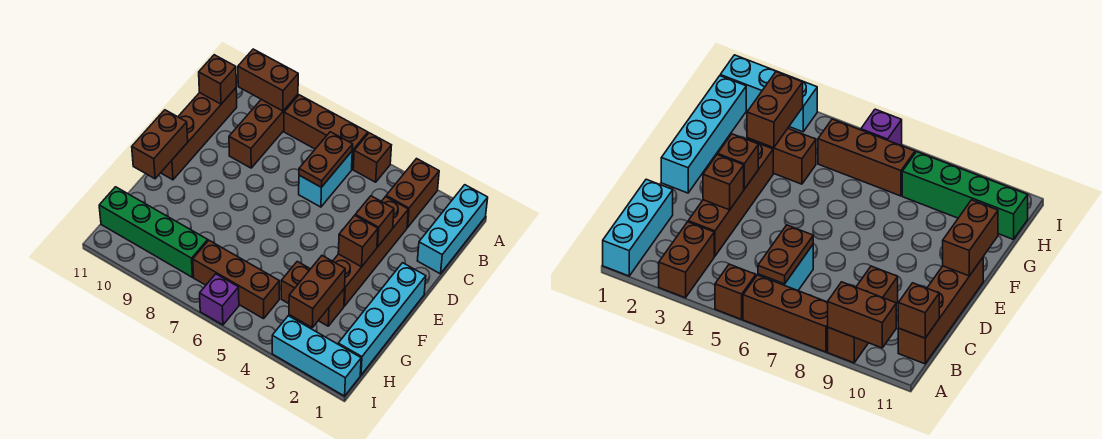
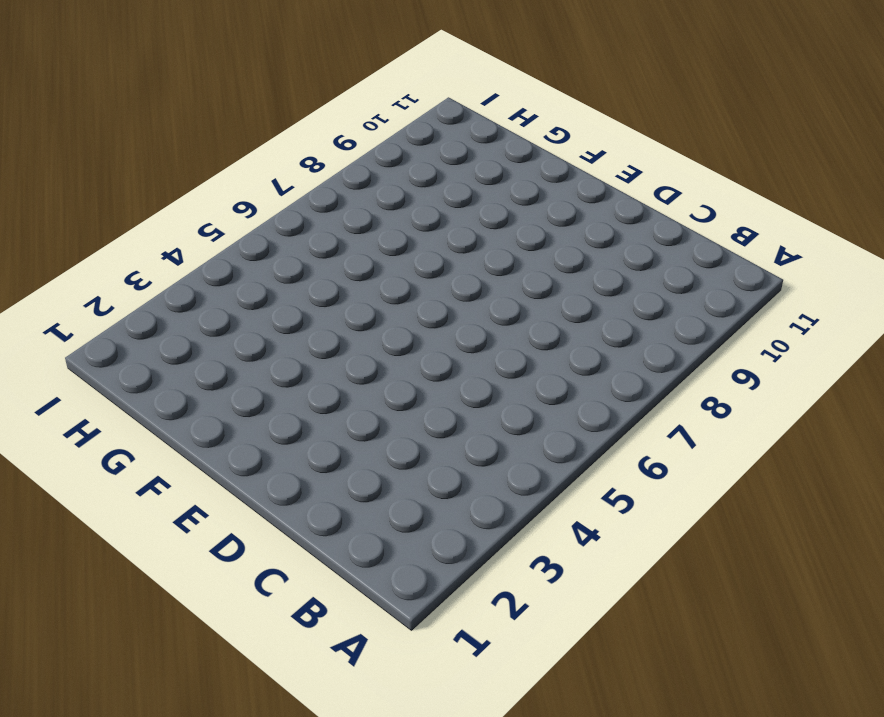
none -> cyan 1x3 brick [417,185,488,274]
none -> brown 1x2 brick [386,159,439,227]
none -> brown 1x1 brick [353,133,392,182]

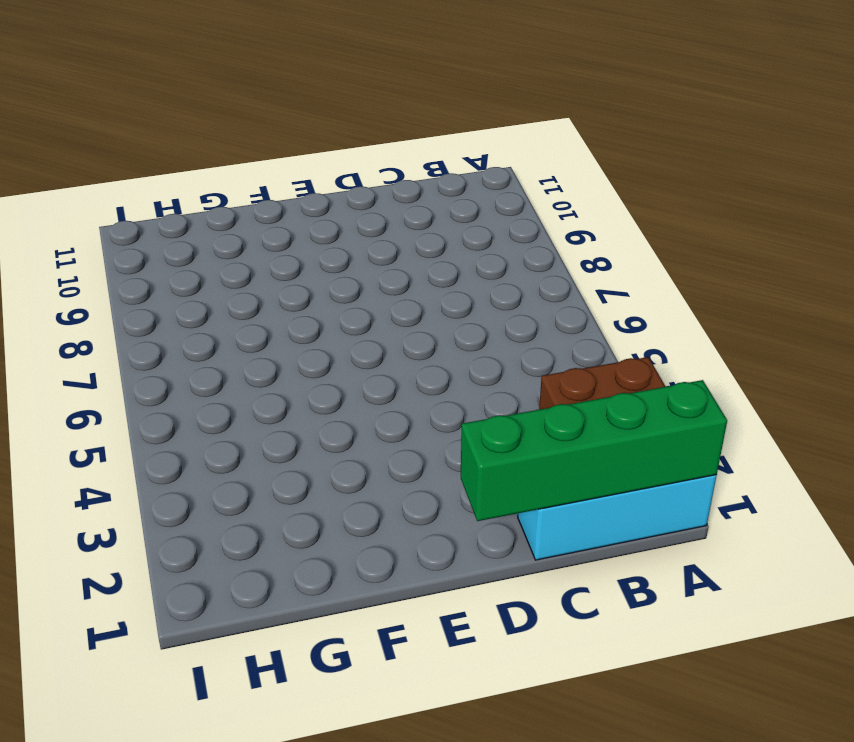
green 1x4 brick [461,380,727,521] -> green 1x4 brick turned to [99,187,208,277]
none -> brown 1x1 brick [353,133,392,182]
none -> brown 1x3 brick [284,95,368,169]
none -> brown 1x3 brick [229,95,298,168]

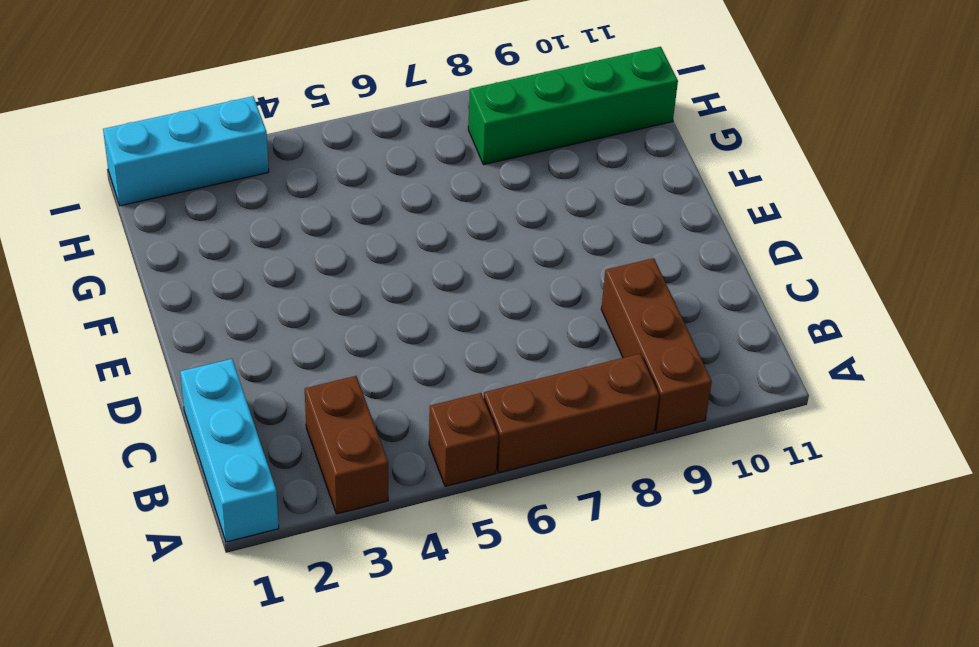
none -> cyan 1x2 brick [299,152,352,207]
none -> brown 1x4 brick [161,88,237,180]
none -> brown 1x4 brick [333,197,408,306]

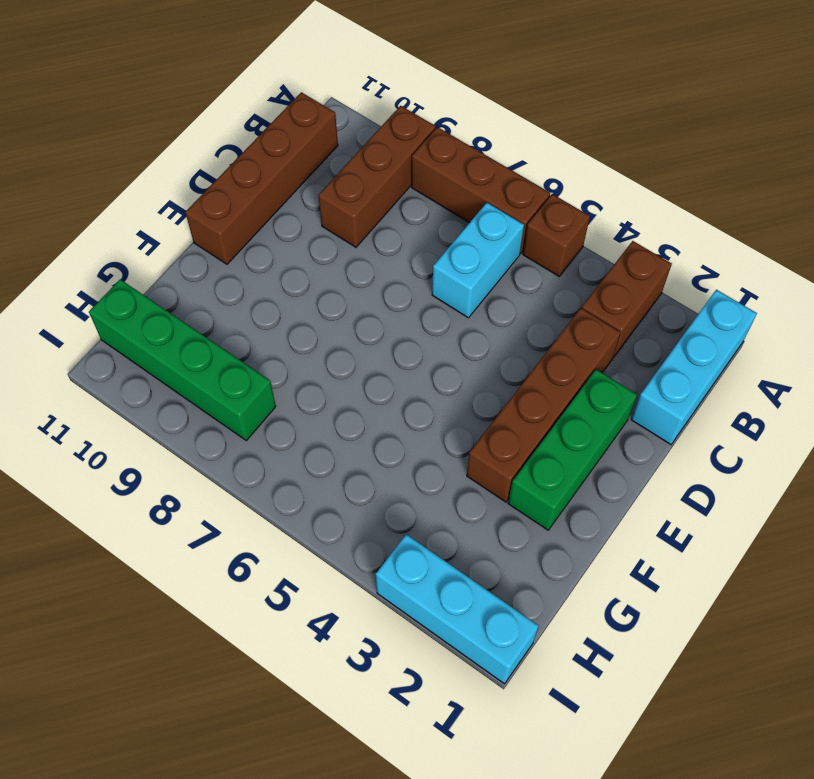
green 1x3 brick [508,369,637,530] -> none
none -> cyan 1x4 brick [338,263,426,375]
none -> brown 1x2 brick [281,261,345,326]
none -> brown 1x3 brick [193,241,279,319]

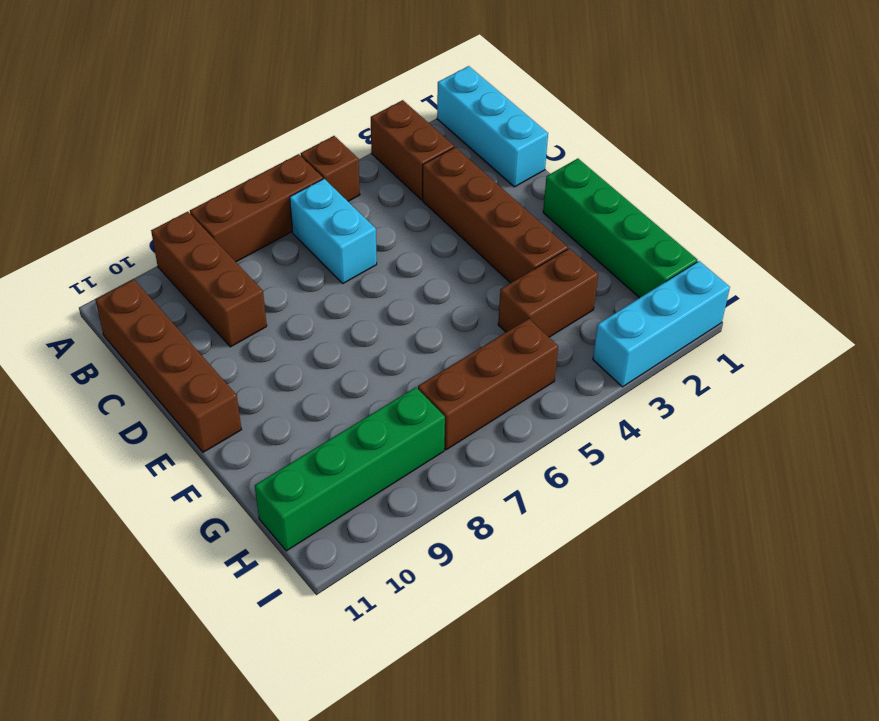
green 1x4 brick [543,159,698,298] -> cyan 1x4 brick [338,263,426,375]
none -> purple 1x1 brick [200,274,239,325]
none -> brown 1x2 brick [238,49,298,111]
none -> brown 1x2 plate [299,132,353,187]

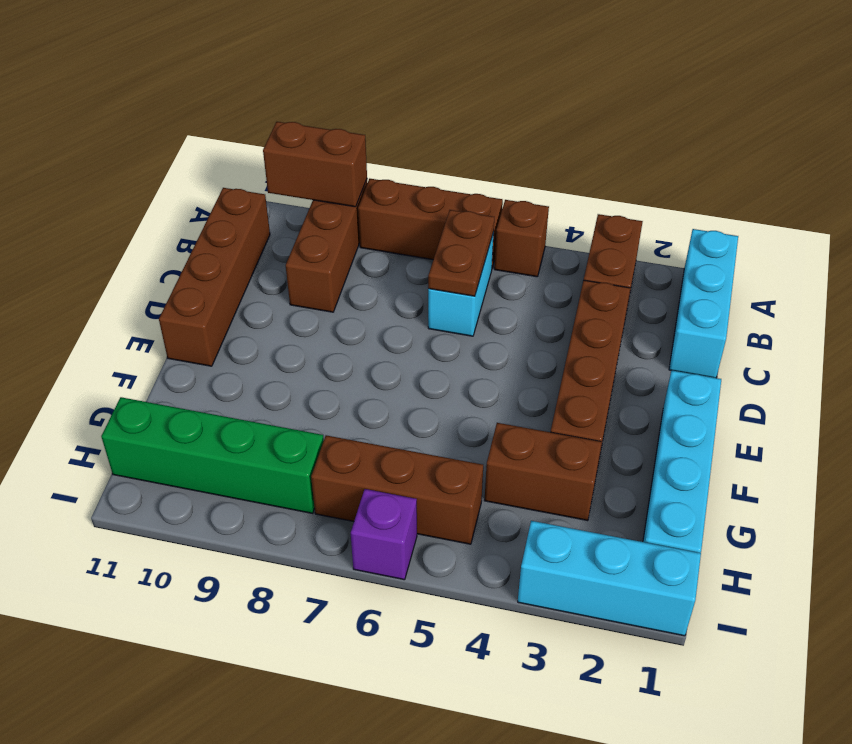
none -> brown 1x1 brick [199,55,236,104]
none -> brown 1x1 brick [355,196,394,247]
none -> brown 1x1 brick [338,216,378,267]

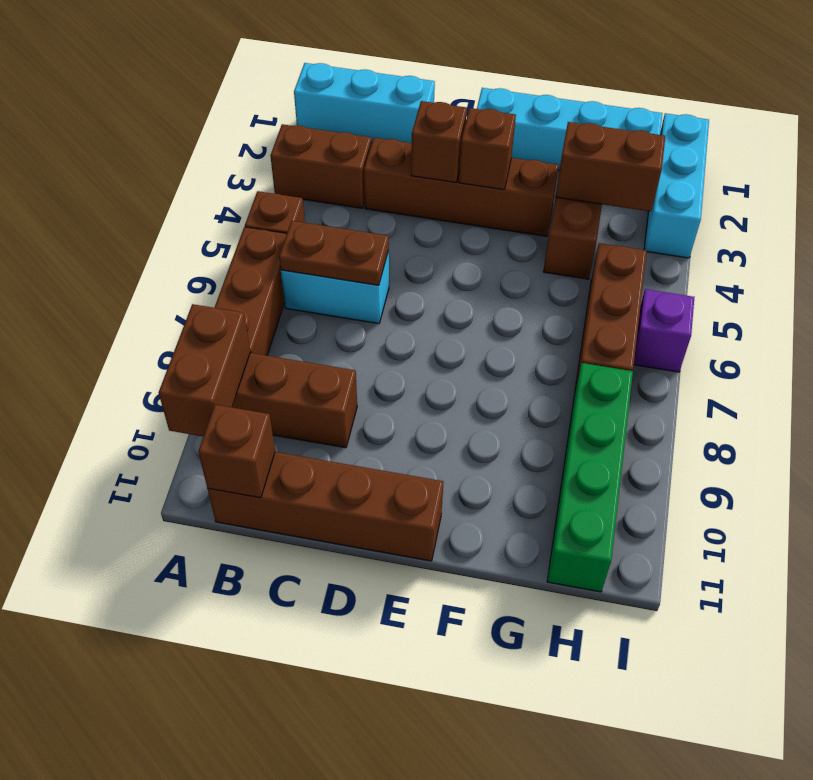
none -> brown 1x2 brick [132,110,188,179]

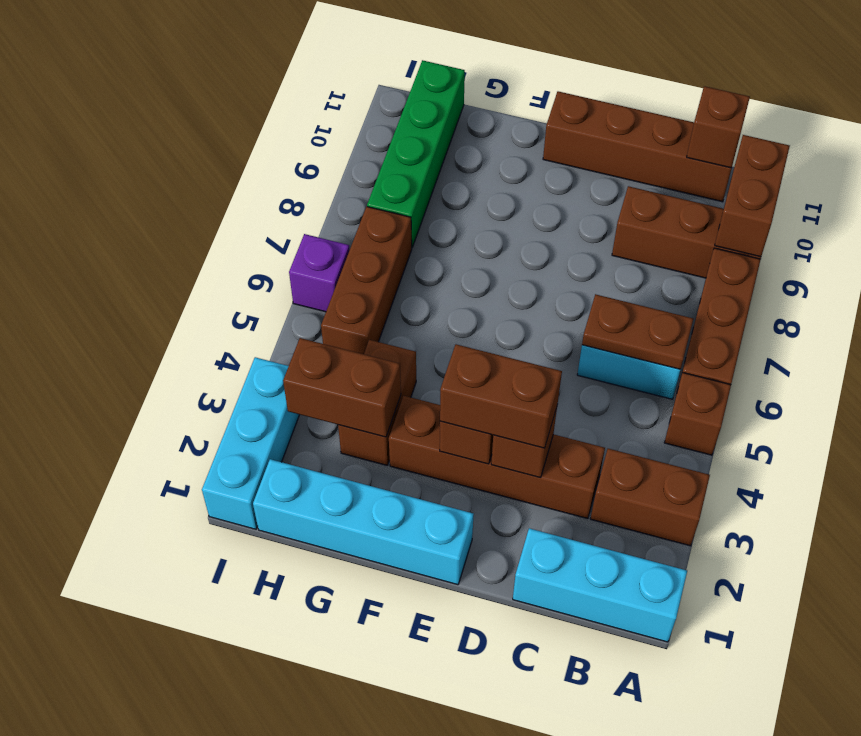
brown 1x2 brick [440,344,562,448] -> brown 1x2 brick moved to [132,110,188,179]

